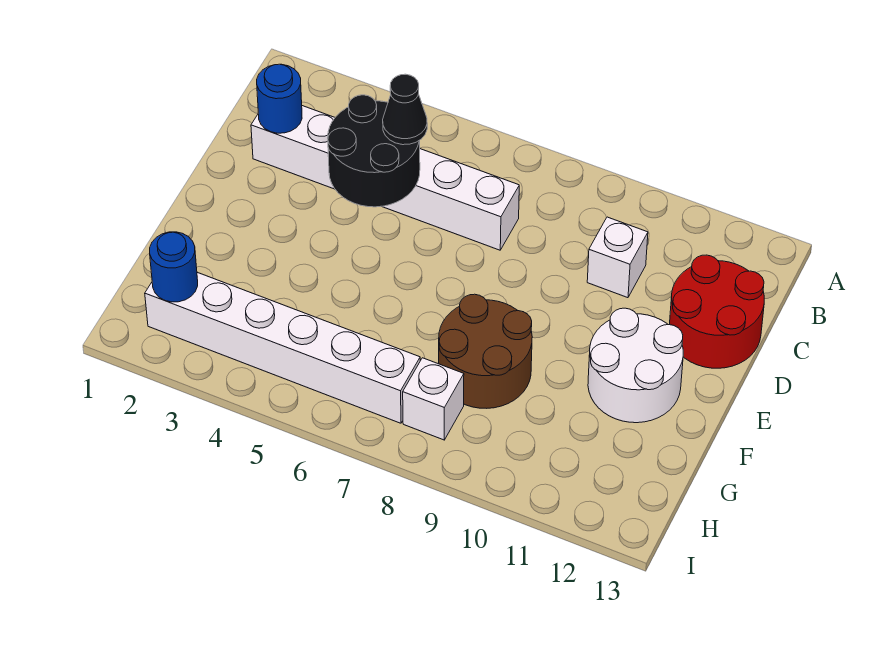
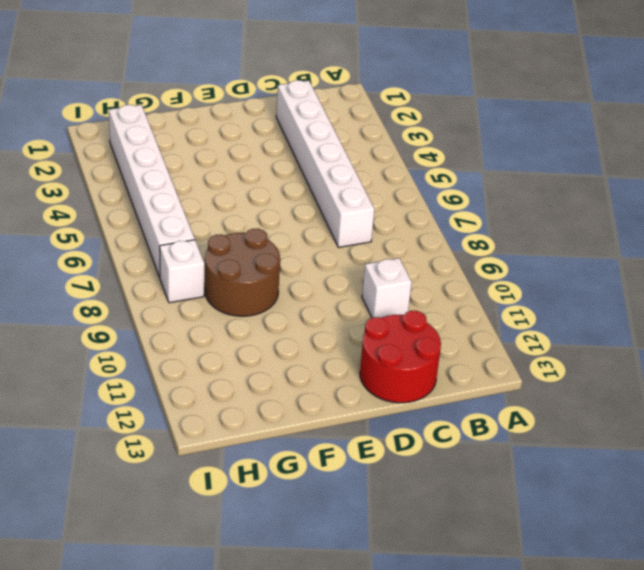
none -> white 2x2 round brick [588,308,683,423]
none -> blue 1x1 round brick [257,64,302,133]

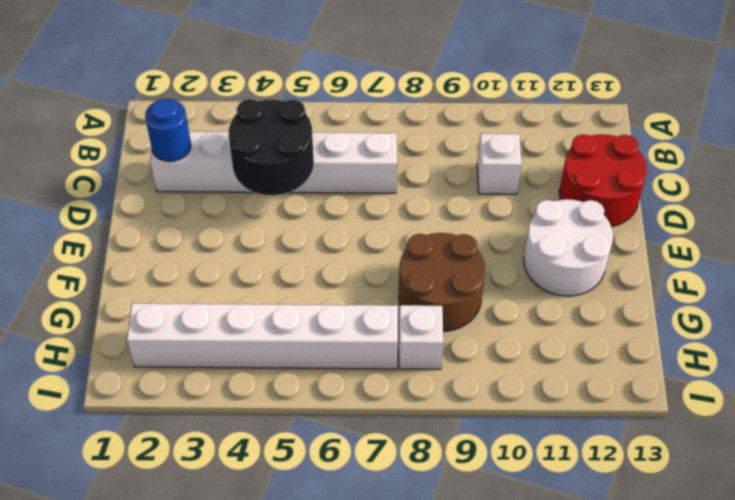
none -> blue 1x1 round brick [150,232,198,302]
none -> black 1x1 cone [383,74,427,145]

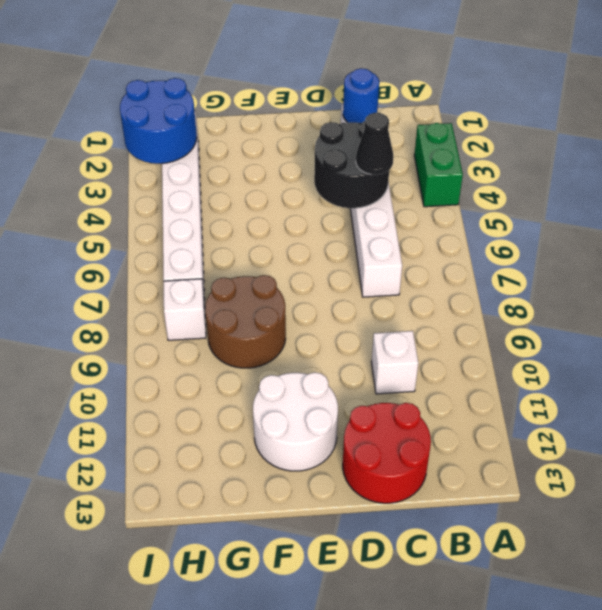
green 1x2 brick [414,123,463,207] -> none
blue 2x2 round brick [120,78,197,164] -> blue 1x1 round brick [150,232,198,302]

